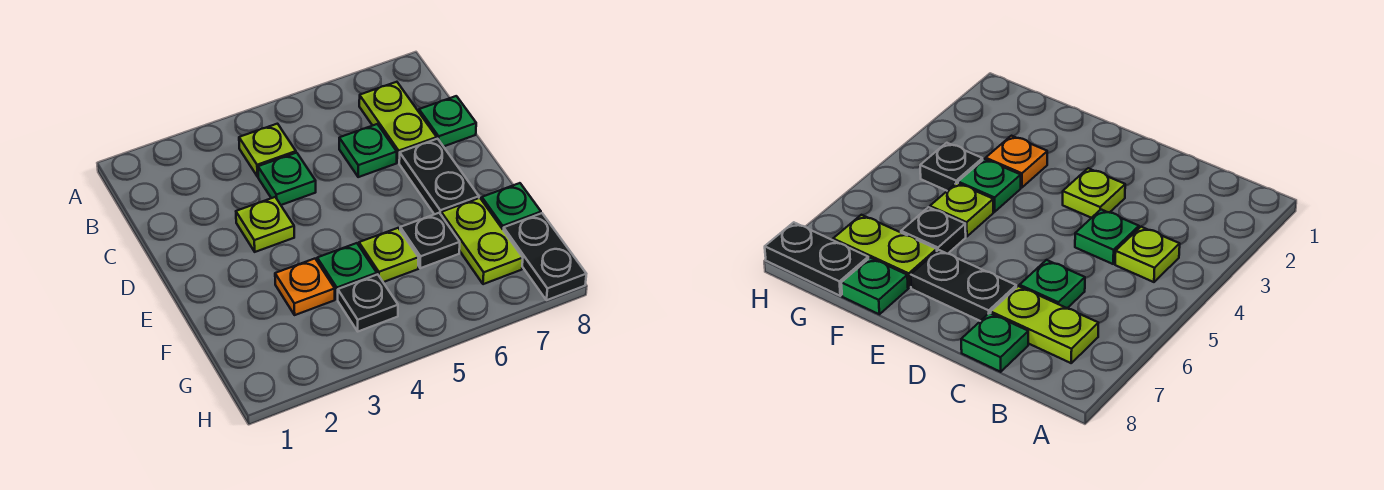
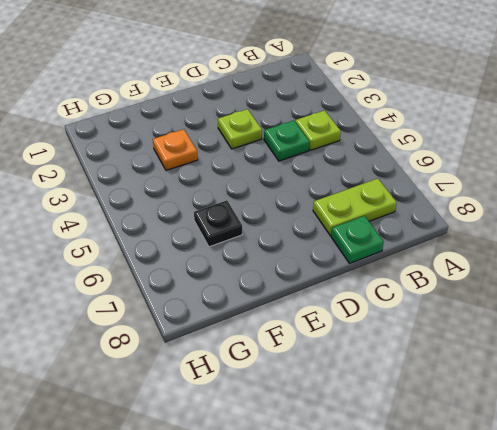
none -> green 1x1 plate [339,124,397,177]
none -> black 1x2 plate [399,139,479,214]
none -> green 1x1 plate [317,243,377,299]

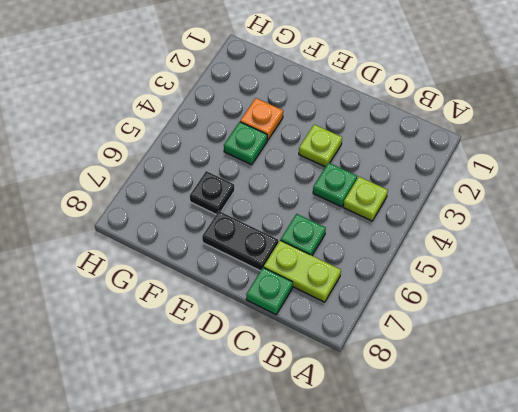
none -> lime 1x1 plate [359,228,419,282]
none -> lime 1x2 plate [441,198,523,284]
none -> green 1x1 plate [482,183,541,230]

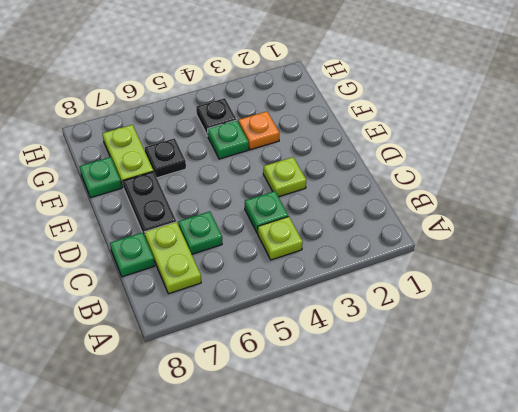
none -> lime 1x1 plate [359,228,419,282]
none -> black 1x2 plate [503,213,586,300]

